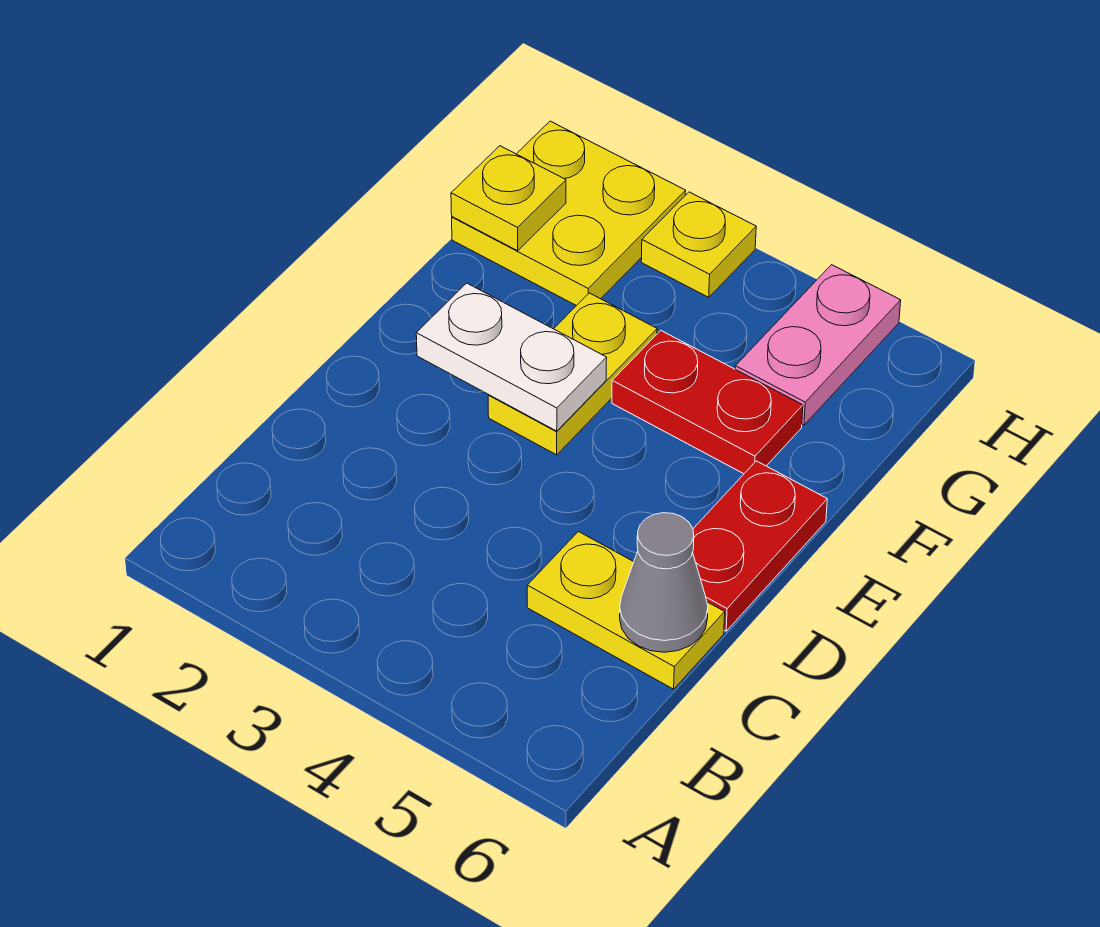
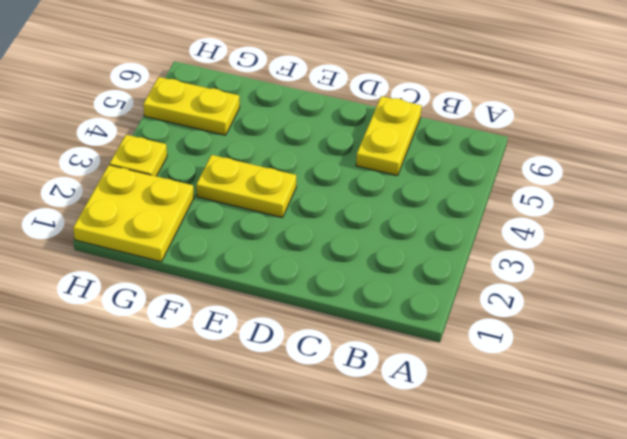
yellow 1x2 plate [143,77,240,135] -> pink 1x2 plate [735,265,901,425]
none -> red 1x2 plate [693,461,827,631]
none -> red 1x2 plate [612,330,803,474]

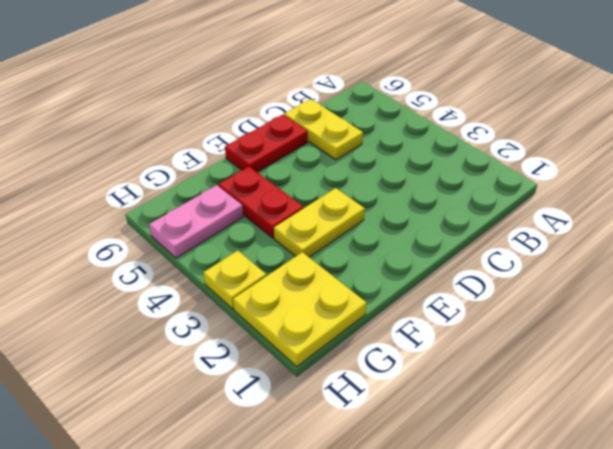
none -> grey 1x1 cone [620,513,708,652]
none -> white 1x2 plate [416,283,607,431]

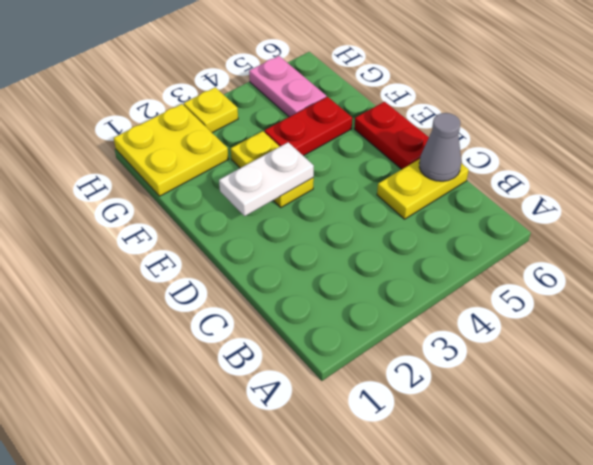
none -> yellow 1x1 plate [451,146,566,251]

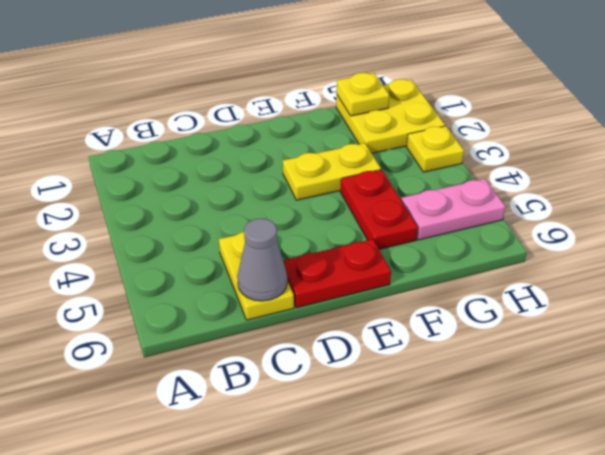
none -> white 1x2 plate [416,283,607,431]

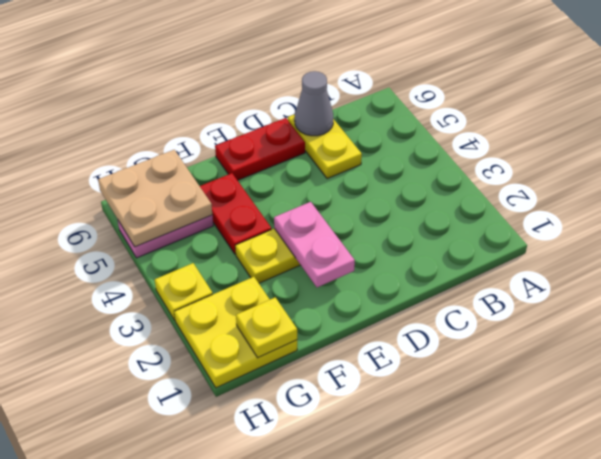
pink 1x2 plate [274,202,355,287] -> white 1x2 plate [416,283,607,431]
tan 2x2 plate [98,150,212,247] -> none

